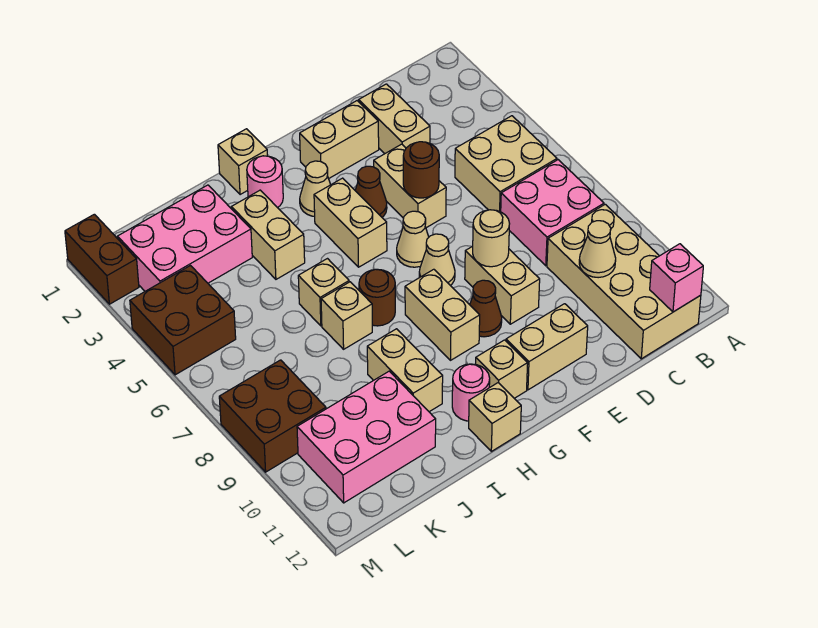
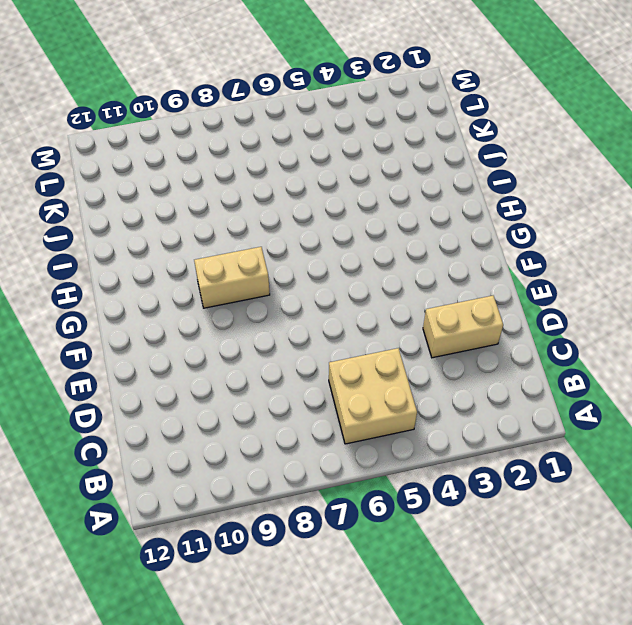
none -> pink 2x2 brick [501,160,604,266]
none -> tan 2x4 brick [547,204,701,359]
none -> tan 1x2 brick [300,101,379,179]
none -> tan 1x2 brick [374,144,446,228]

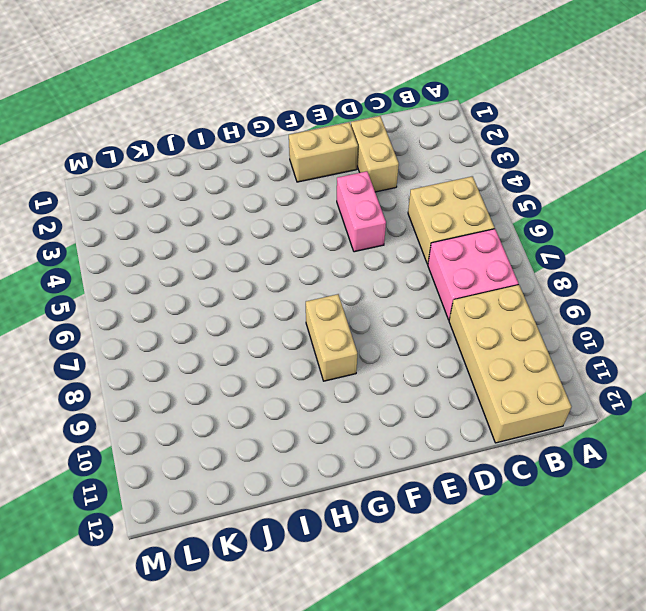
pink 1x2 brick [337,171,386,252] -> tan 1x2 brick [374,144,446,228]
none -> tan 1x2 brick [465,246,540,324]
none -> tan 1x2 brick [506,304,588,390]
none -> brown 1x1 cone [355,166,387,217]
none -> tan 1x1 cone [397,211,429,267]

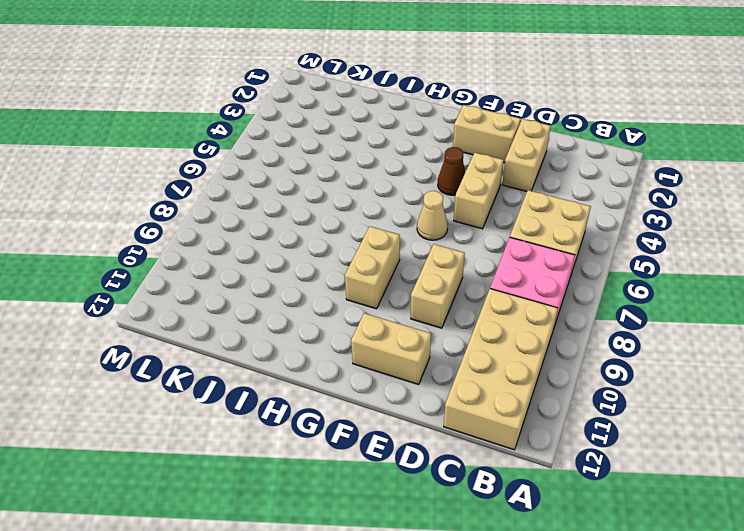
none -> tan 1x1 cone [419,234,455,286]
none -> brown 1x1 cone [470,280,502,337]
none -> tan 1x1 cone [300,161,331,216]
none -> tan 1x2 brick [314,178,387,267]

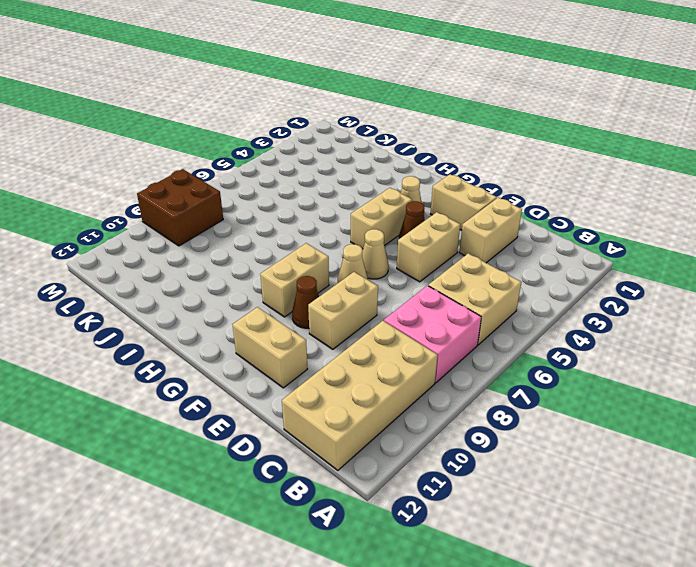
none -> tan 1x1 brick [476,340,528,398]
none -> tan 1x1 brick [218,129,268,195]
none -> pink 1x1 round brick [247,156,283,208]
none -> brown 1x1 round brick [359,269,395,326]

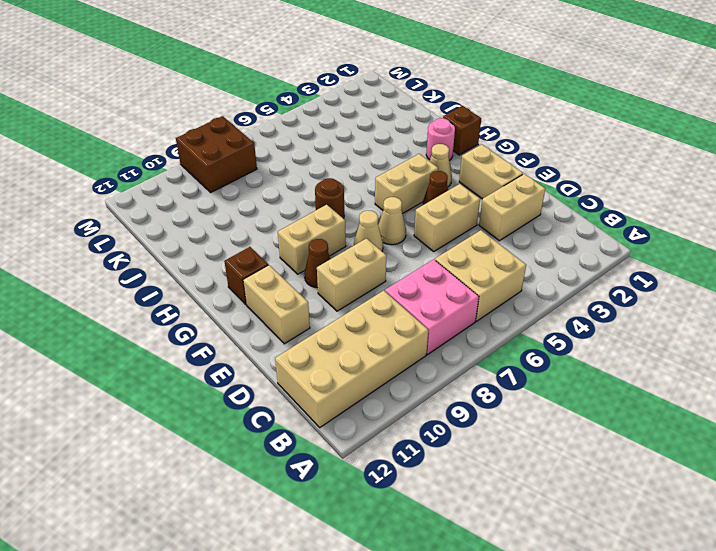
brown 1x1 brick [224,247,268,304] -> tan 1x1 brick [476,340,528,398]
brown 1x1 brick [443,106,481,155] -> tan 1x1 brick [218,129,268,195]
none -> pink 1x1 round brick [452,364,490,421]
none -> tan 1x1 brick [469,383,521,451]
none -> tan 1x2 brick [231,190,305,279]
none -> tan 1x1 brick [298,259,349,326]

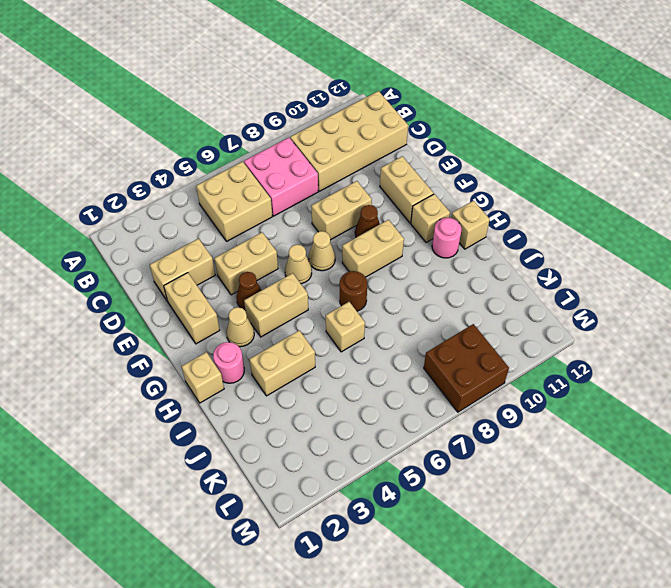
none -> tan 1x1 brick [321,282,372,349]
none -> tan 1x2 brick [367,329,443,412]
none -> pink 2x3 brick [117,185,252,291]
none -> pink 2x3 brick [297,371,436,503]

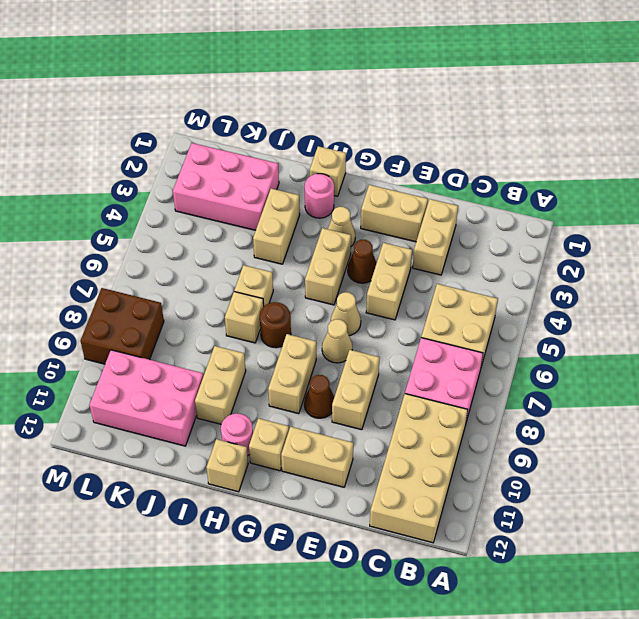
none -> brown 2x2 brick [130,266,236,375]
none -> brown 1x2 brick [65,214,139,304]
none -> pink 1x1 brick [650,244,703,312]
none -> tan 1x1 cone [579,221,616,278]

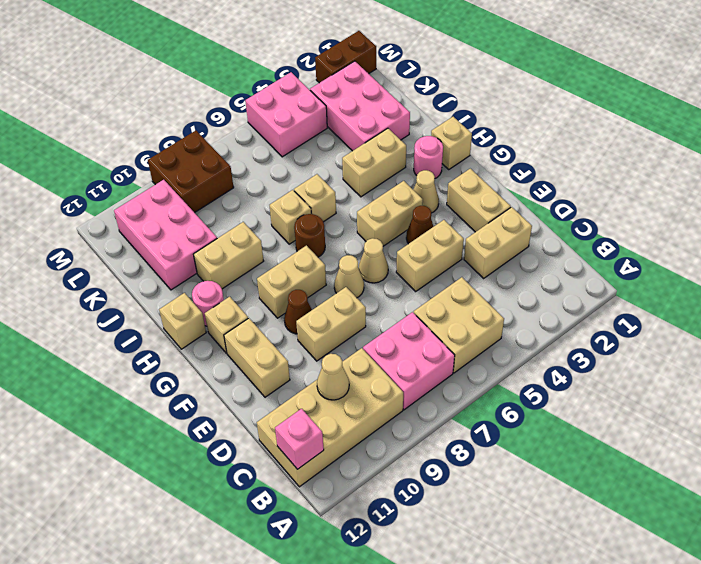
pink 2x2 brick [245,72,327,157] -> brown 2x2 brick [130,266,236,375]
none -> brown 1x1 round brick [403,142,439,198]
none -> tan 1x1 round brick [473,210,510,267]

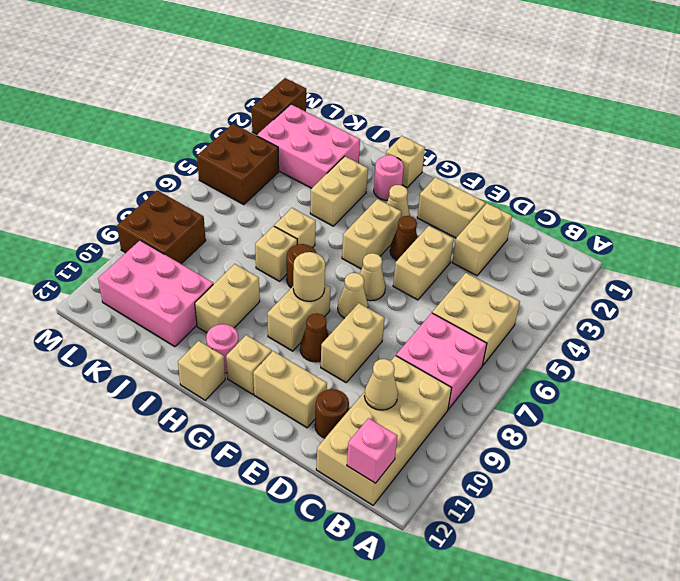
brown 1x1 round brick [315,389,349,438] -> brown 1x1 round brick moved to [403,142,439,198]
tan 1x1 round brick [293,252,325,301] -> tan 1x1 round brick moved to [473,210,510,267]

